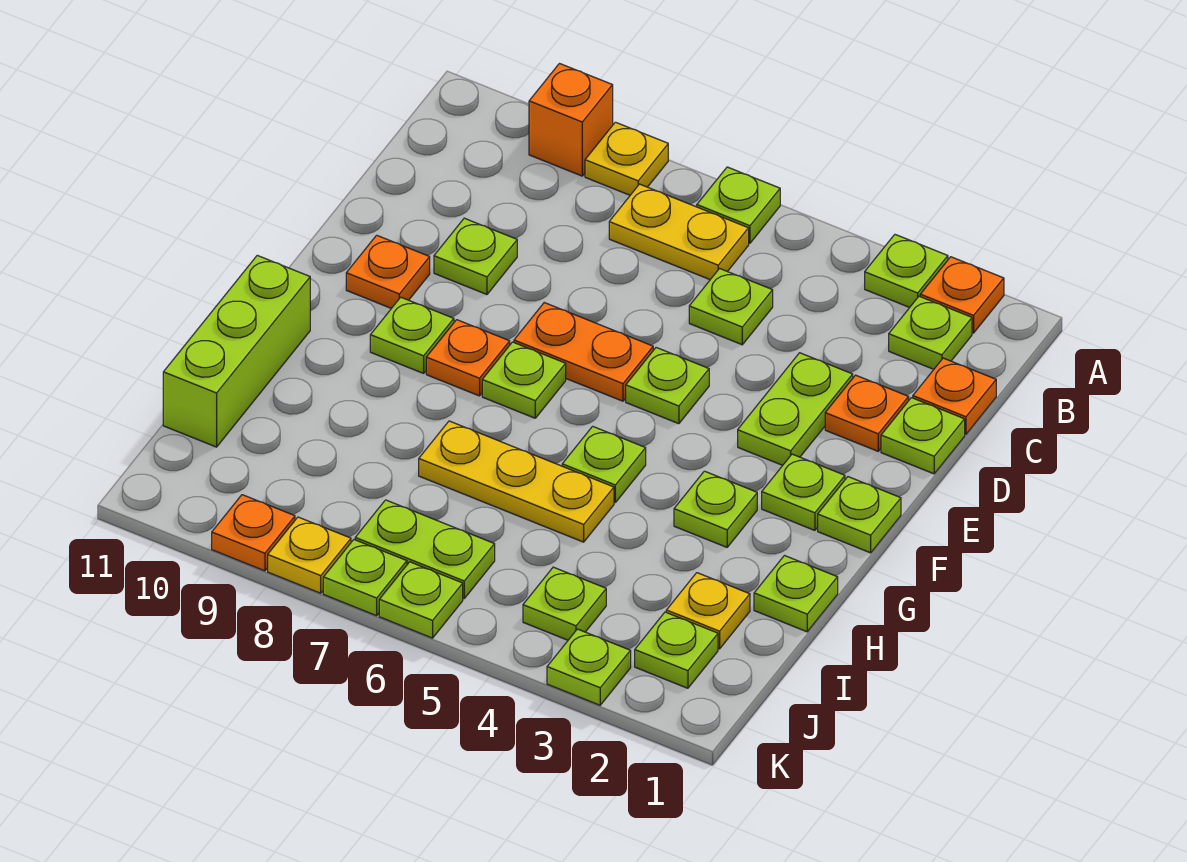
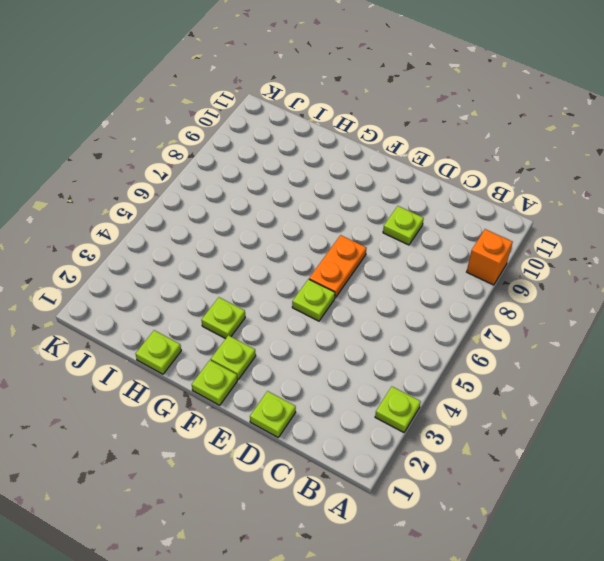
none -> orange 1x1 plate [920,257,1004,333]
none -> lime 1x1 plate [697,167,780,243]
none -> yellow 1x1 plate [585,122,668,195]
none -> lime 1x1 plate [889,296,972,369]

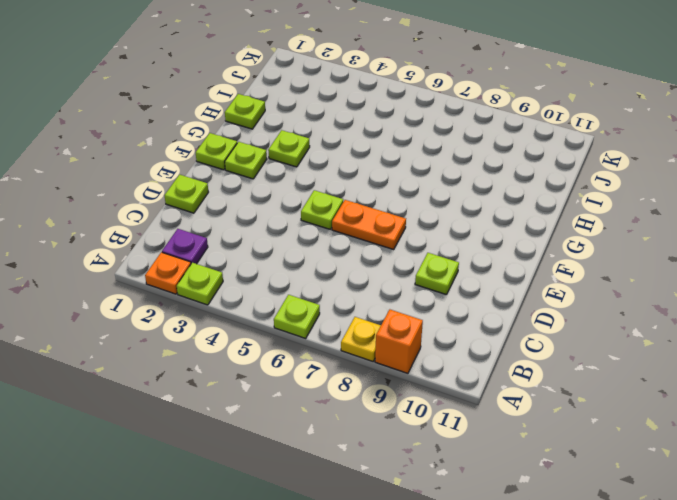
purple 1x1 plate [162,229,208,264] -> lime 1x1 plate [889,296,972,369]
none -> yellow 1x2 plate [609,184,749,280]
none -> orange 1x1 plate [913,358,996,434]
none -> lime 1x1 plate [689,268,773,345]
none -> orange 1x1 plate [825,375,909,451]

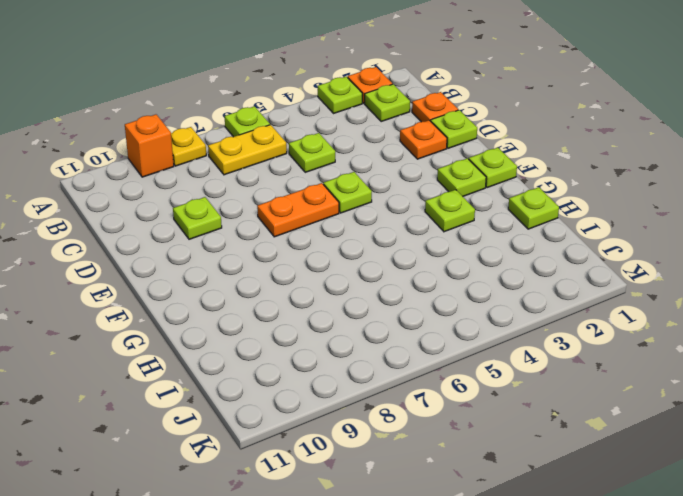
none -> lime 1x2 plate [738,353,853,465]
none -> orange 1x1 plate [346,235,430,308]
none -> lime 1x1 plate [482,342,566,418]
none -> orange 1x1 plate [426,320,510,396]

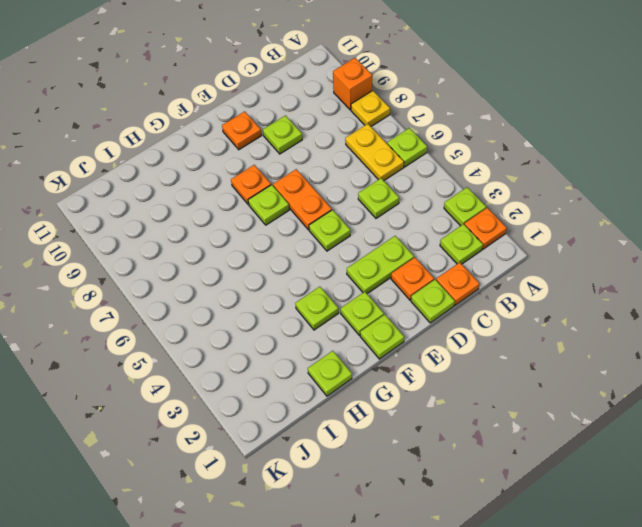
none -> lime 1x1 plate [370,297,454,373]
none -> lime 1x1 plate [562,426,646,502]
none -> lime 1x3 brick [163,255,310,447]
none -> yellow 1x3 plate [419,421,614,542]

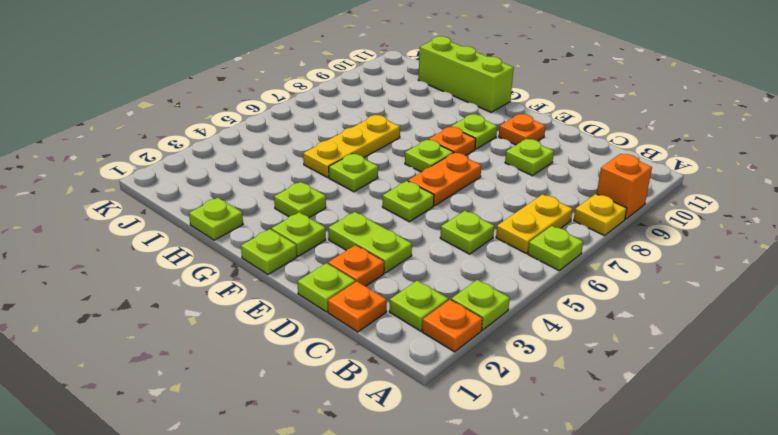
none -> yellow 1x1 plate [666,573,750,649]
none -> lime 1x1 plate [635,612,718,688]
none -> lime 1x1 plate [523,567,606,640]
none -> lime 1x2 plate [355,500,495,599]

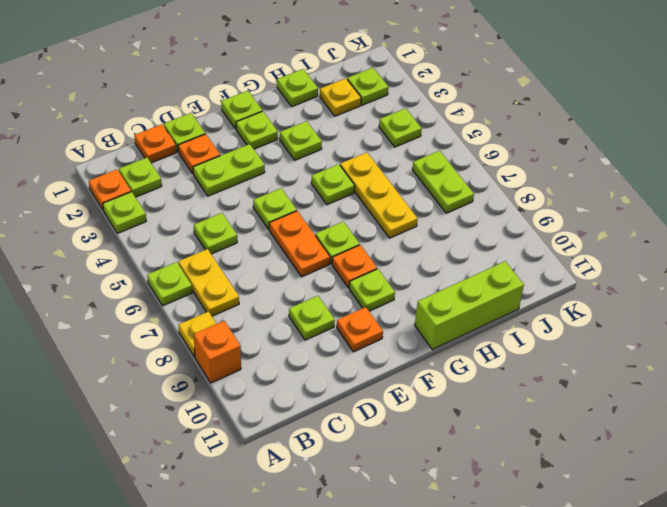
none -> lime 1x1 plate [547,629,631,705]
none -> lime 1x1 plate [379,562,463,638]
none -> lime 1x1 plate [323,540,407,616]
none -> yellow 1x1 plate [268,517,351,593]

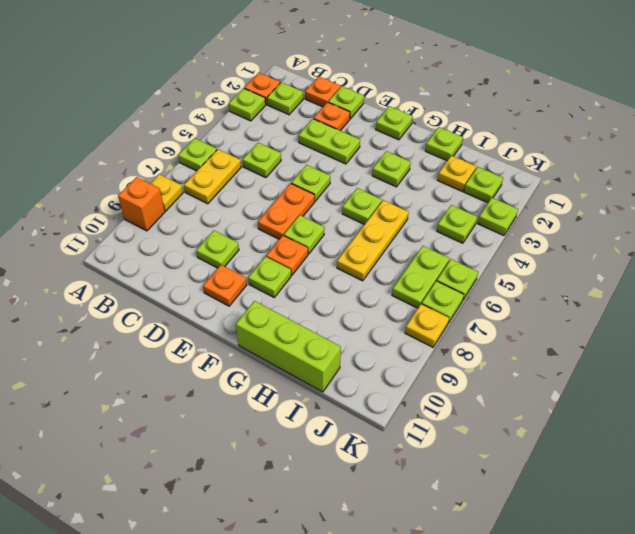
none -> lime 1x1 plate [762,454,845,530]
none -> orange 1x1 plate [212,495,295,571]

